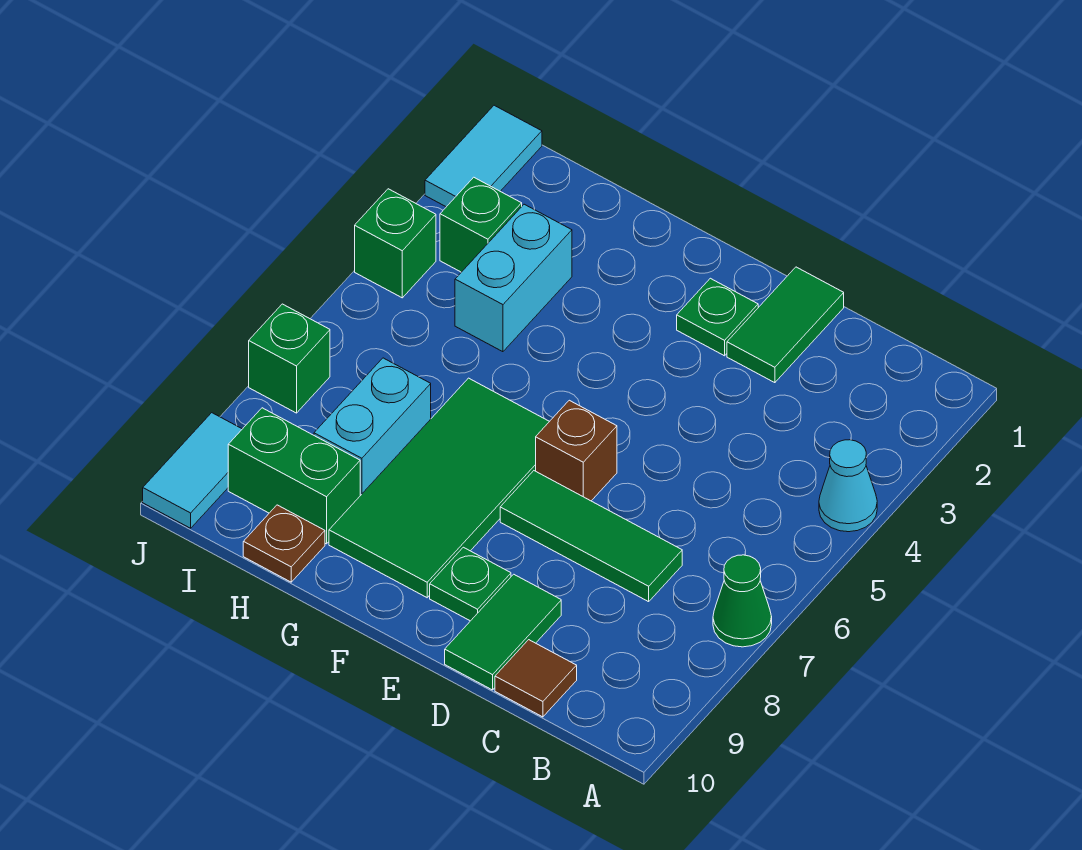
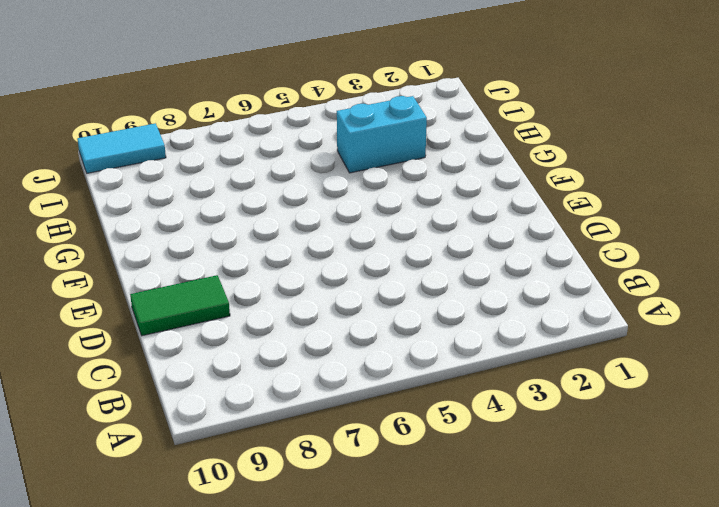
none -> cyan 1x1 cone [819,440,877,532]
none -> green 1x1 cone [713,555,772,647]
none -> green 1x3 tile [500,471,682,602]

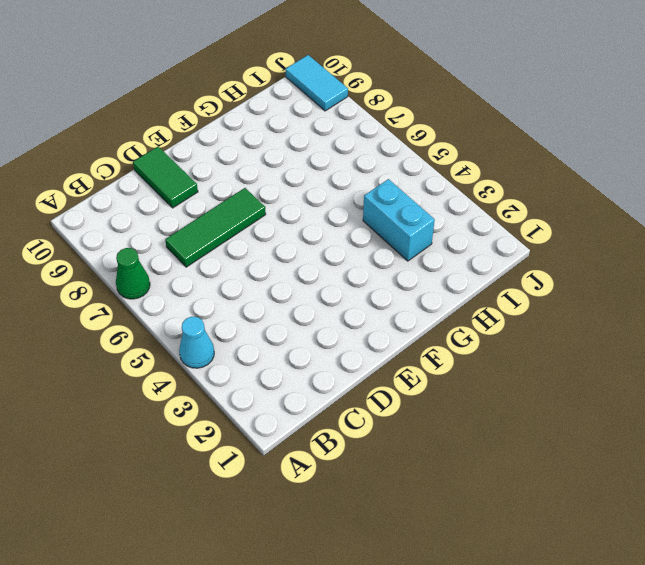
none -> brown 1x1 tile [495,640,577,717]
none -> green 1x2 tile [727,267,844,383]
none -> green 1x1 plate [677,278,758,356]

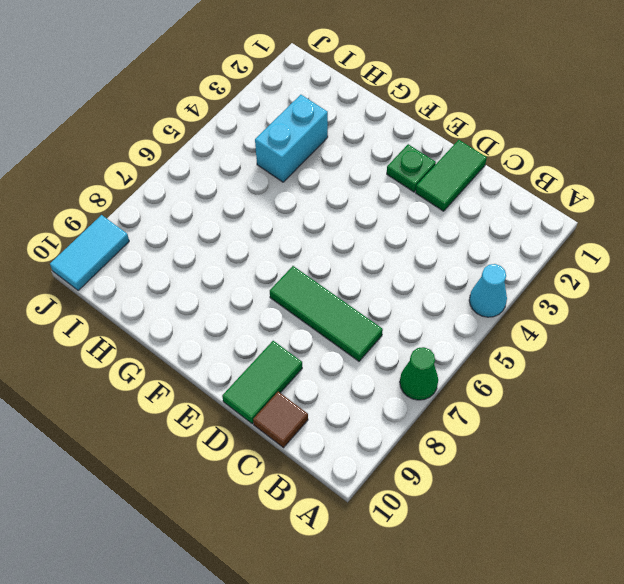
none -> brown 1x1 brick [536,400,617,501]
none -> green 1x1 plate [430,547,511,621]
none -> green 2x4 tile [329,378,550,598]

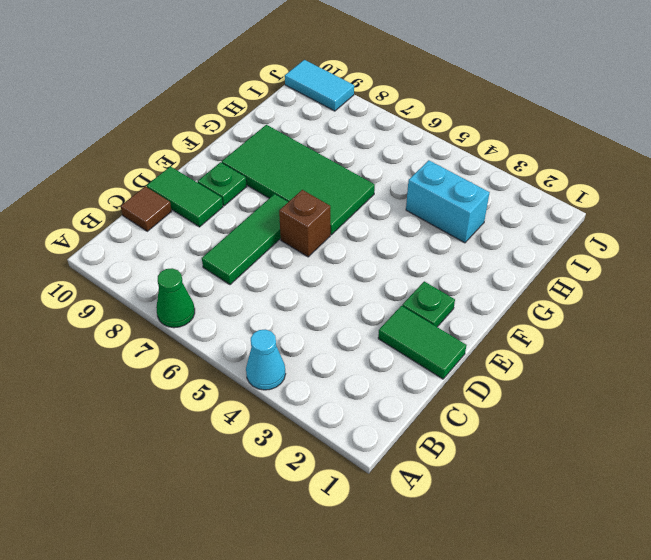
none -> cyan 1x2 brick [314,358,431,496]
none -> green 1x2 brick [228,408,360,544]
none -> brown 1x1 plate [243,505,325,582]

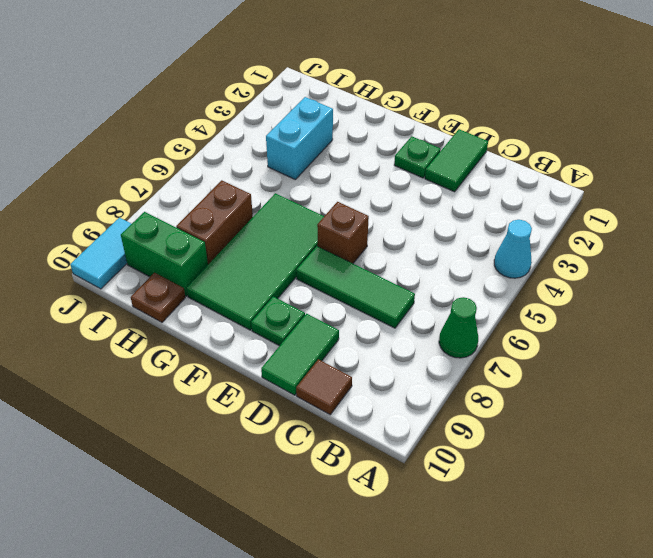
brown 1x2 brick [176,180,253,264] -> cyan 1x2 brick [314,358,431,496]
none -> green 1x1 brick [440,177,522,272]
none -> cyan 1x2 tile [425,105,542,207]
none -> green 1x1 brick [355,189,436,298]

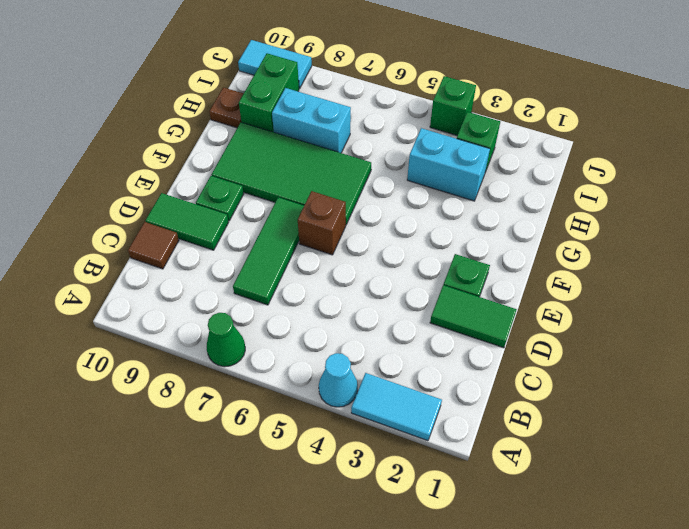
cyan 1x2 tile [351,373,442,441] -> cyan 1x2 tile moved to [425,105,542,207]
none -> green 1x1 brick [249,304,330,413]

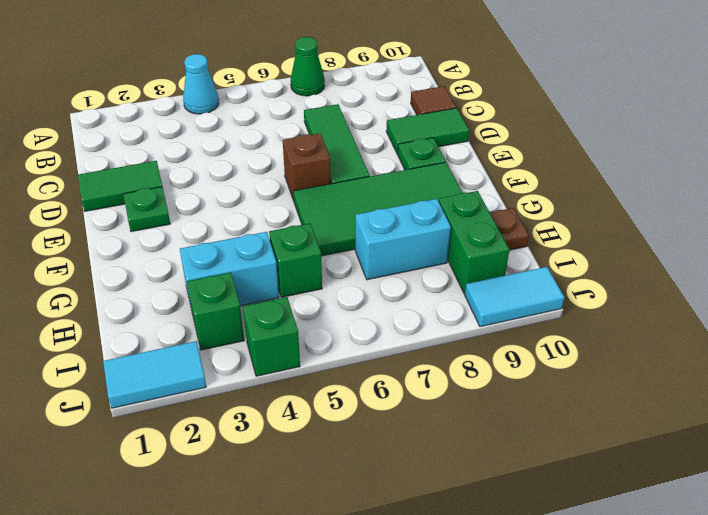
green 1x1 brick [269,223,322,297] -> green 1x1 brick moved to [249,304,330,413]

